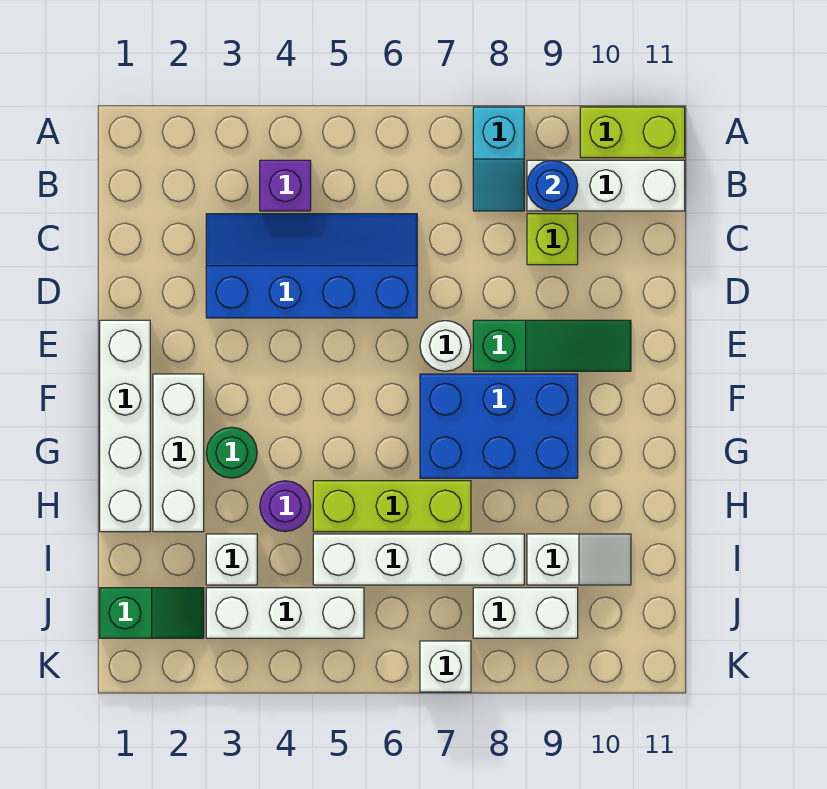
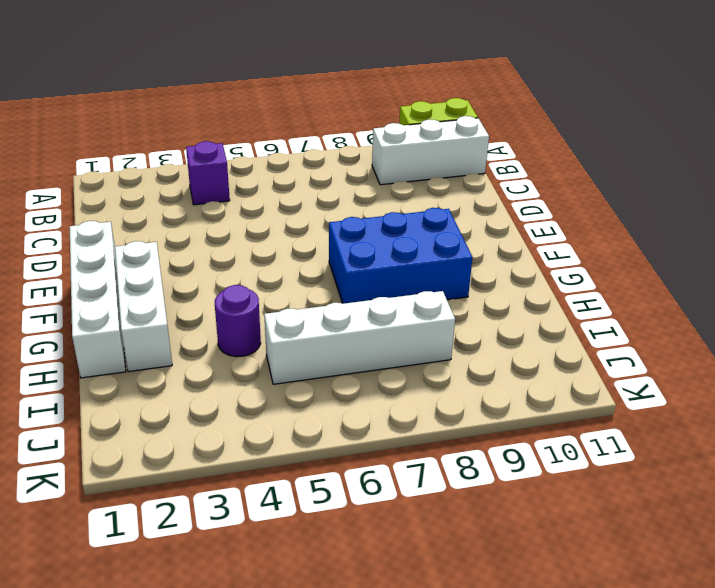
none -> cyan 1x2 slope [473,107,524,211]
none -> blue 2x4 slope [206,214,417,318]
none -> lime 1x1 brick [527,214,578,265]

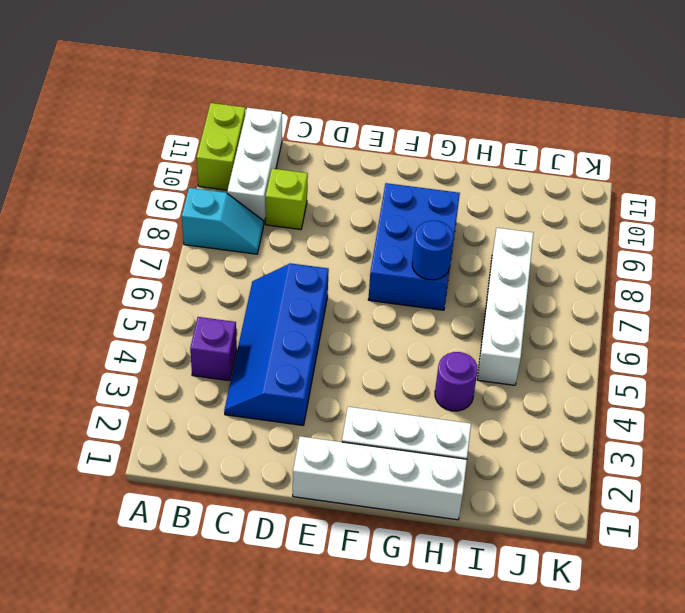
blue 1x1 round brick [412,221,453,280] -> blue 1x1 round brick moved to [527,160,578,211]
none -> white 1x1 round brick [420,321,471,371]
none -> green 1x3 slope [473,320,631,371]
none -> green 1x1 round brick [206,427,257,478]

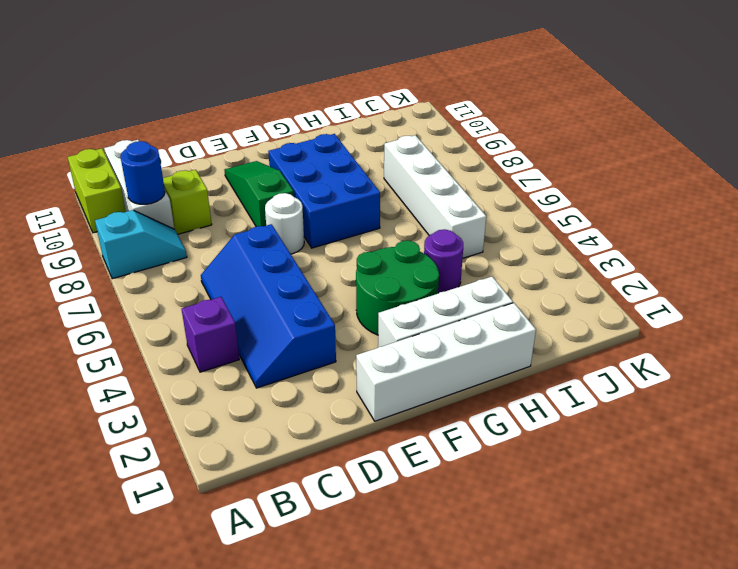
green 2x2 round brick [356,241,439,335] -> green 1x1 round brick [206,427,257,478]
none -> lime 1x3 brick [313,481,471,532]
none -> white 1x1 brick [206,534,257,585]
none -> white 1x2 slope [527,534,631,585]

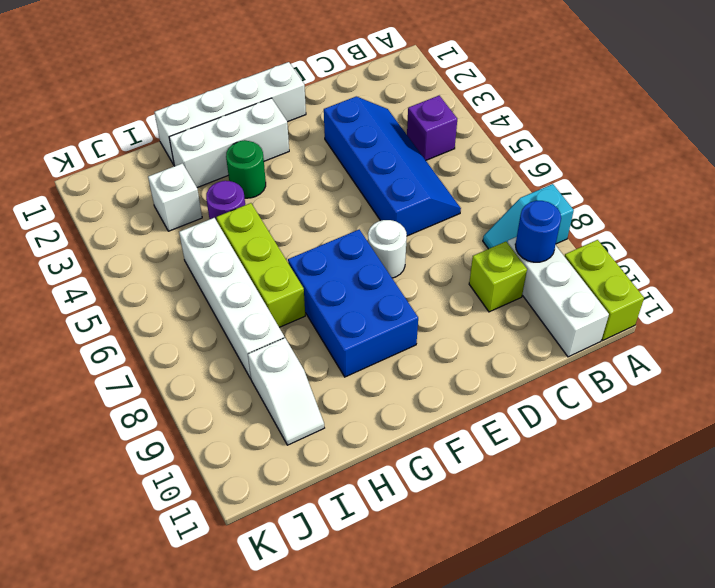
none -> green 1x3 slope [473,320,631,371]
none -> green 1x2 slope [100,588,204,638]
none -> white 1x3 brick [206,588,364,638]

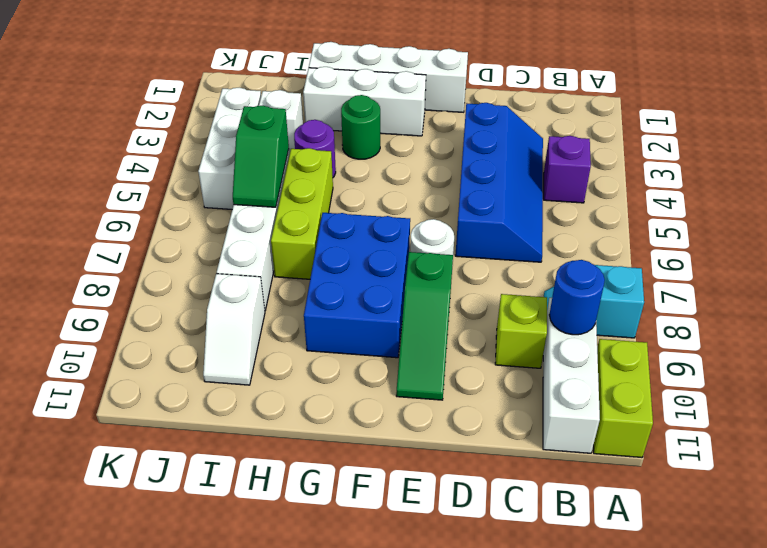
green 1x2 slope [233,106,289,207] -> green 1x2 slope moved to [100,588,204,638]
none -> white 1x2 brick [473,588,578,638]
none -> white 1x1 brick [420,641,471,692]

